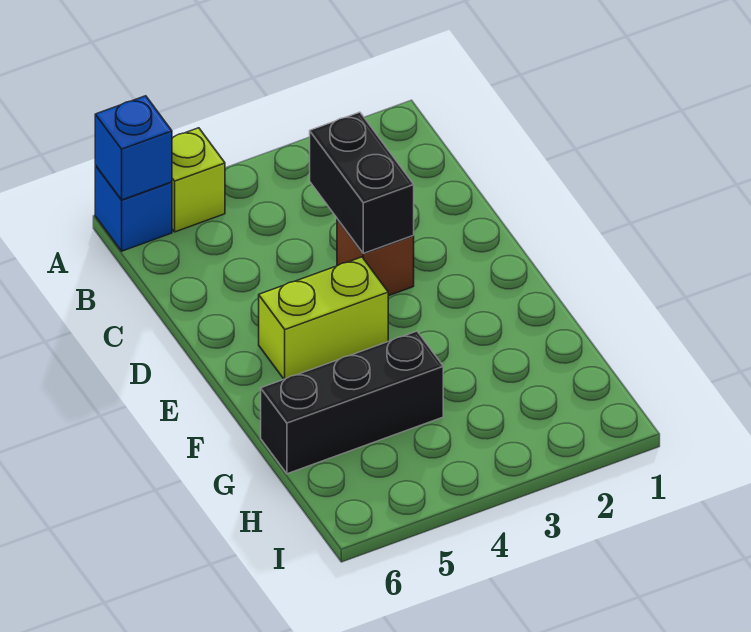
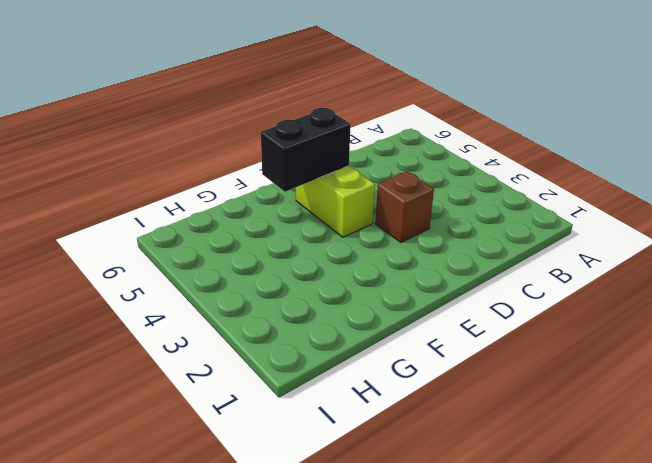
black 1x2 brick [261,108,351,192] -> black 1x2 brick moved to [310,112,414,253]
none -> lime 1x1 brick [172,128,225,232]
none -> blue 1x1 brick [95,166,172,251]

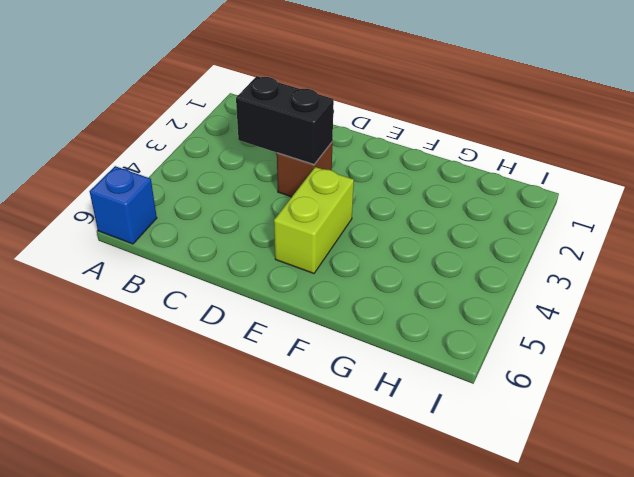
none -> lime 1x1 brick [172,128,225,232]
none -> black 1x3 brick [261,331,443,474]

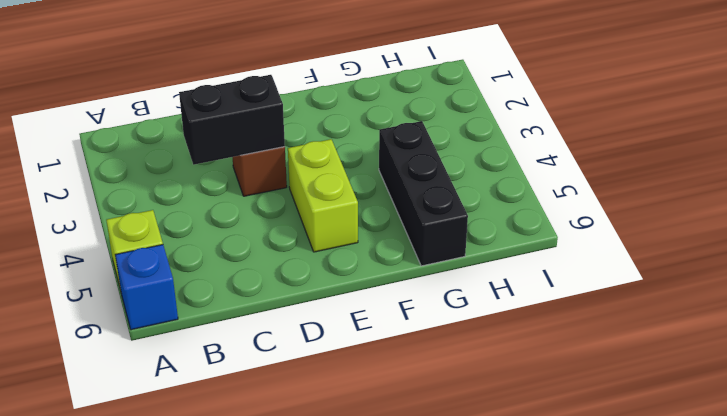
none -> blue 1x1 brick [95,96,172,200]

